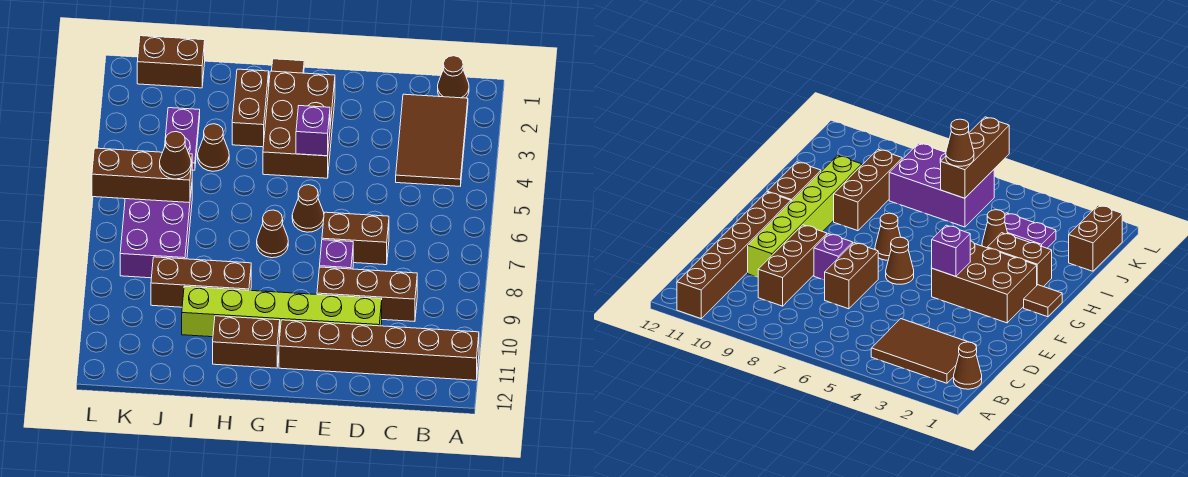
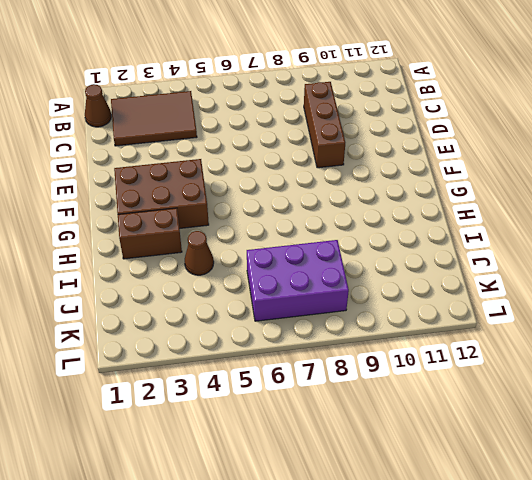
none -> brown 1x6 brick [279,320,479,380]
none -> brown 1x2 brick [322,212,389,265]
none -> lime 1x6 brick [182,286,382,337]

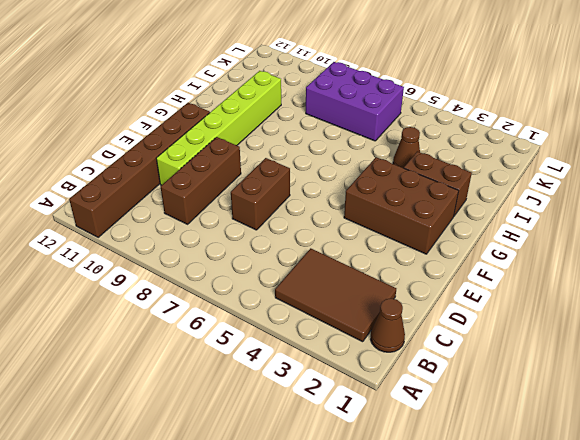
none -> purple 1x1 brick [320,240,353,269]
none -> brown 1x1 cone [292,185,324,232]
none -> brown 1x1 tile [272,59,304,73]

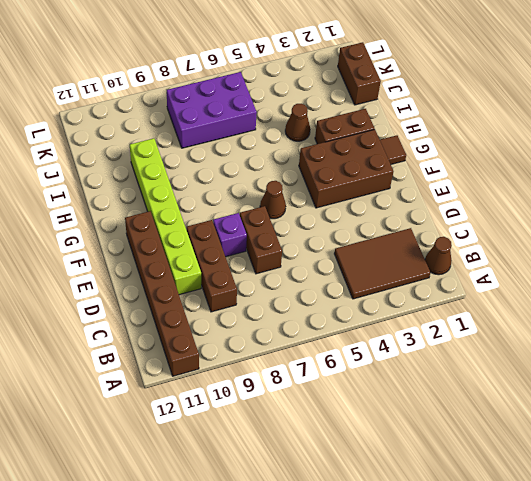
none -> brown 1x1 cone [257,210,288,258]
none -> brown 1x2 brick [213,316,280,368]
none -> brown 1x3 brick [151,257,251,307]

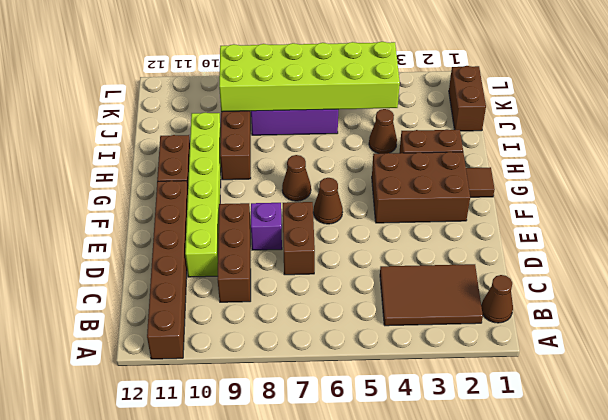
lime 2x6 brick [219,42,400,112] -> brown 1x3 brick [92,148,192,203]
none -> purple 1x2 plate [165,108,200,170]
none -> purple 1x1 brick [296,106,330,156]
none -> brown 1x1 cone [160,132,191,179]

